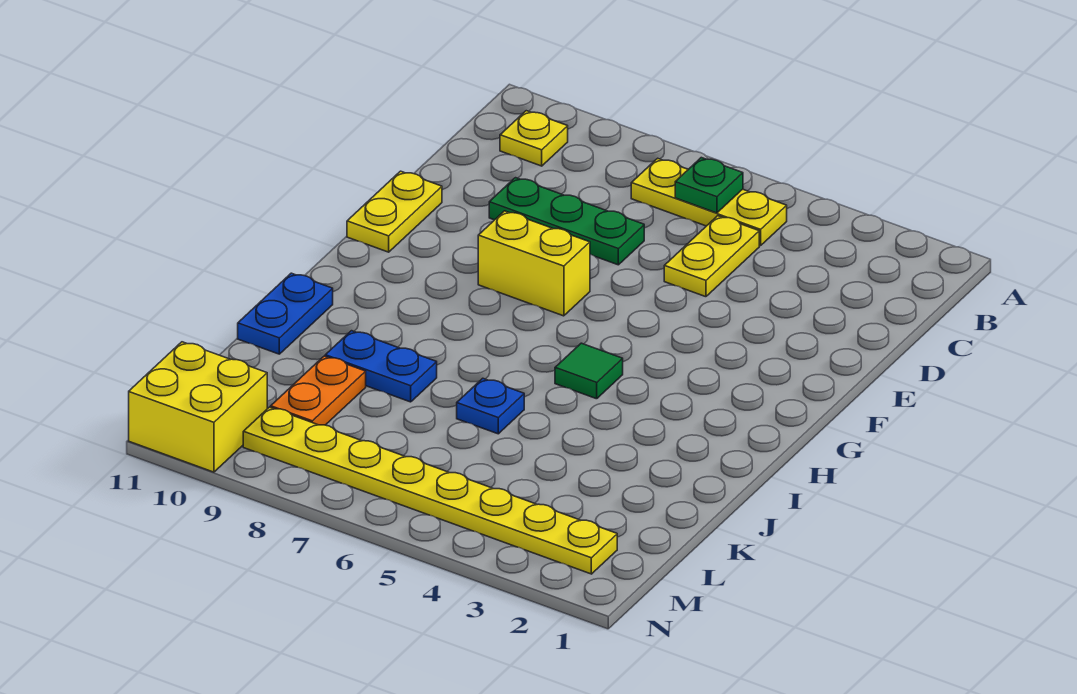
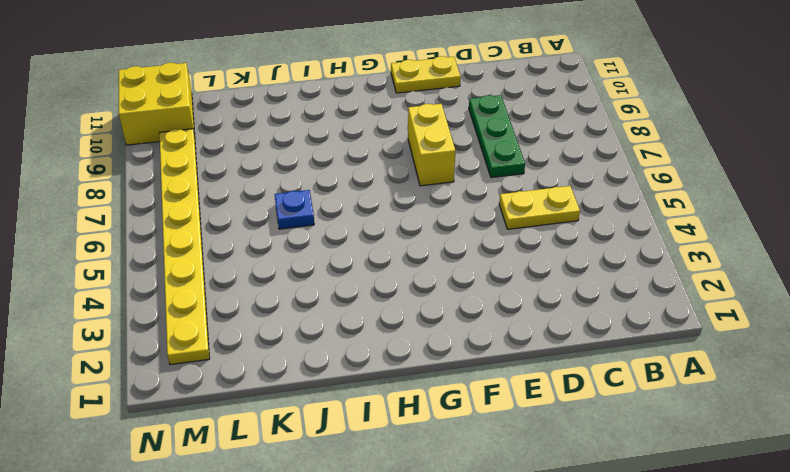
none -> yellow 1x3 plate [631,158,787,246]
none -> yellow 1x1 plate [500,111,568,166]
none -> green 1x1 tile [555,343,623,399]

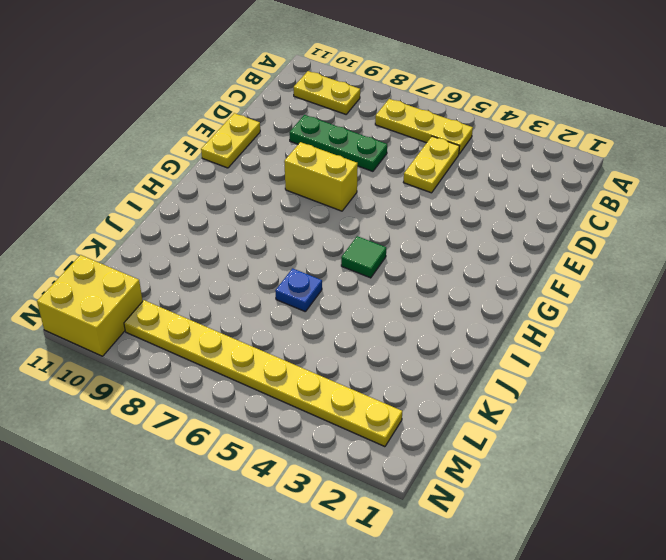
yellow 1x2 plate [293,71,360,114] -> yellow 1x1 plate [500,111,568,166]
none -> blue 1x2 plate [238,273,333,354]
none -> blue 1x2 plate [325,331,437,402]
none -> orange 1x2 plate [271,356,366,425]

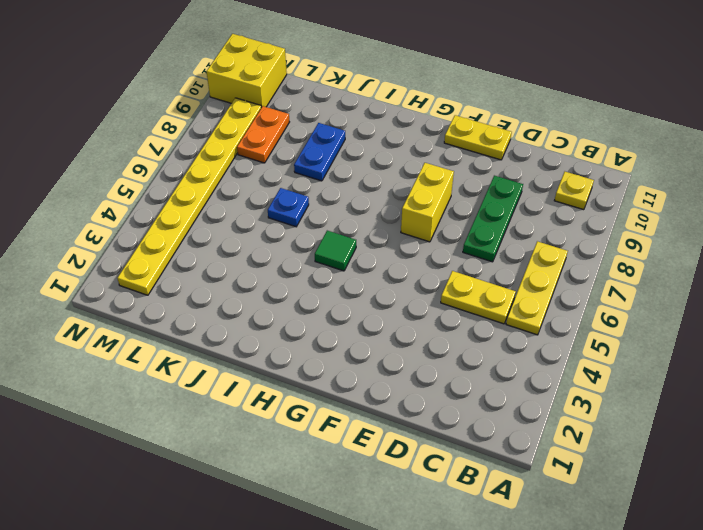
orange 1x2 plate [237,106,289,163] -> orange 1x2 plate turned to [271,356,366,425]
none -> blue 1x2 plate [238,273,333,354]
none -> green 1x1 plate [675,158,743,213]

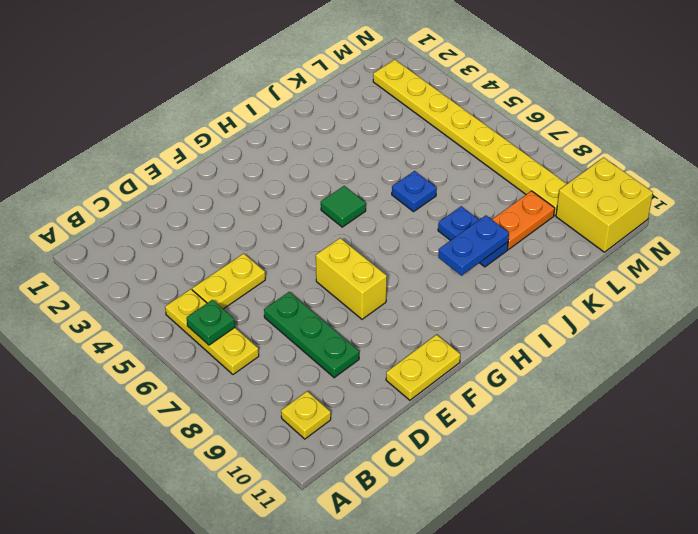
blue 1x2 plate [438,215,509,276] -> blue 1x2 plate moved to [238,273,333,354]

